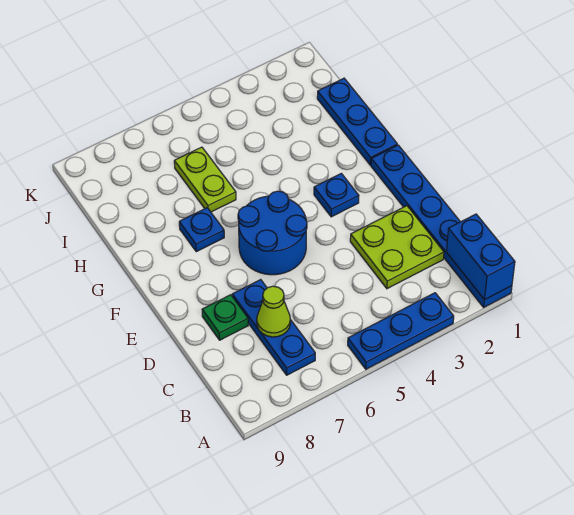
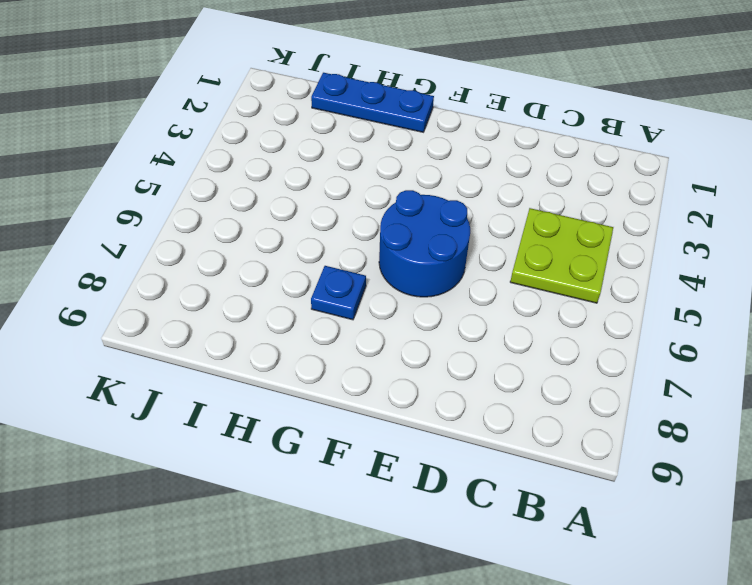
lime 2x2 plate [510,208,613,303] -> lime 2x2 plate moved to [350,206,444,289]
none -> blue 1x6 plate [371,145,512,307]
none -> blue 1x3 plate [348,293,454,369]
none -> blue 1x3 plate [232,280,315,375]

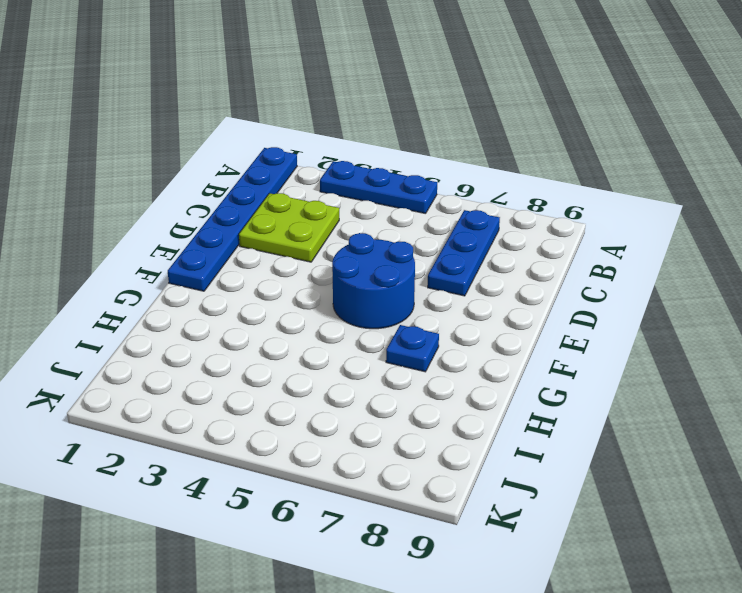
none -> green 1x1 plate [202,295,248,340]
none -> blue 1x1 plate [314,173,359,217]
none -> blue 1x3 plate [317,78,397,165]

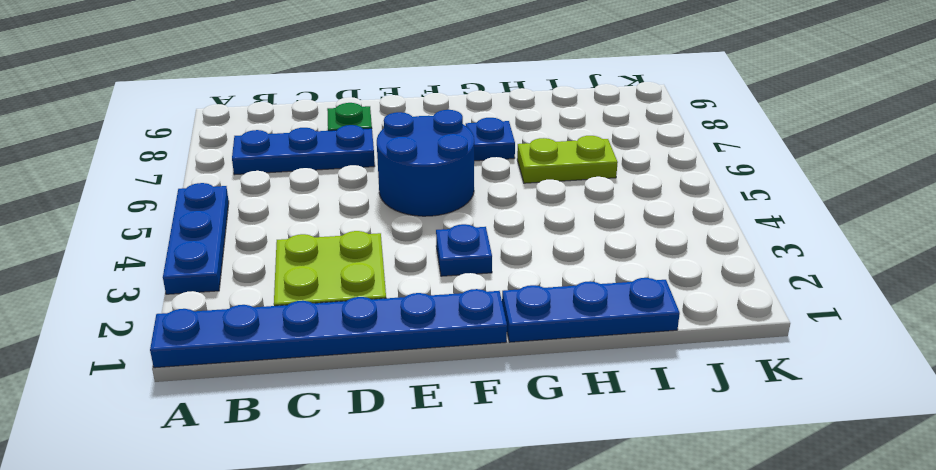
none -> blue 1x2 brick [446,214,515,300]
none -> lime 1x1 cone [257,286,290,337]

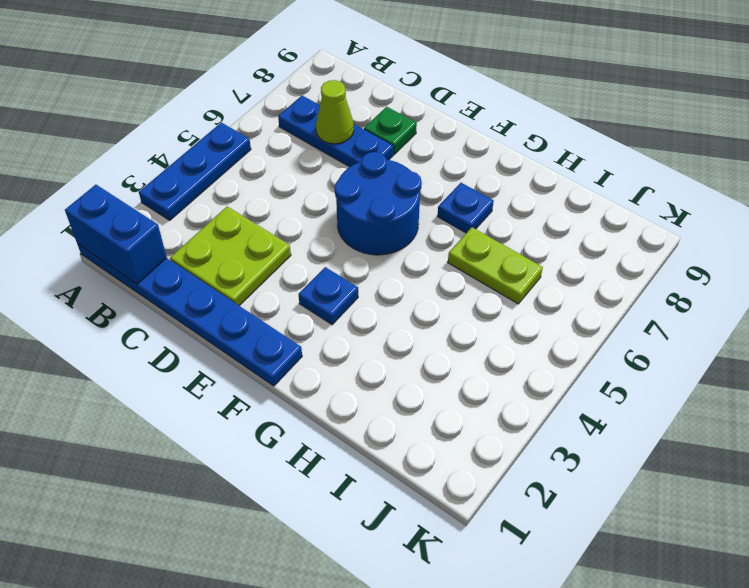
none -> blue 1x3 plate [317,78,397,165]

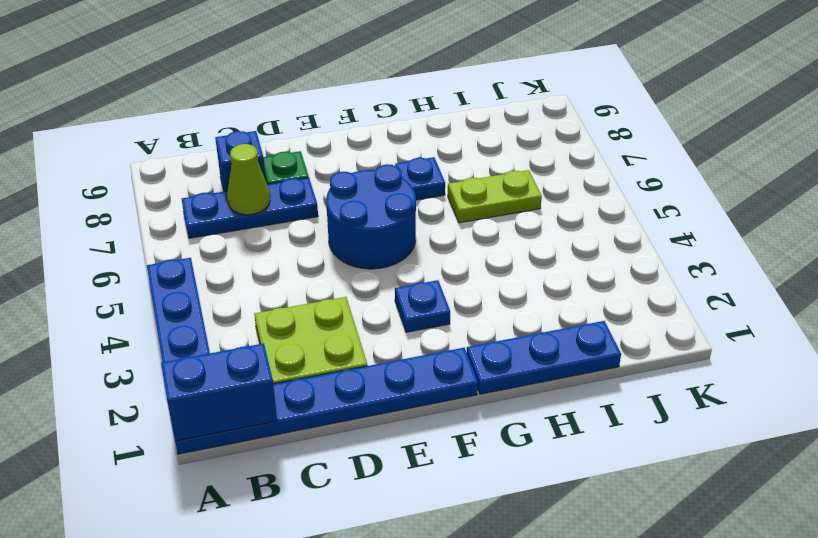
blue 1x1 brick [215,131,266,191] -> none

